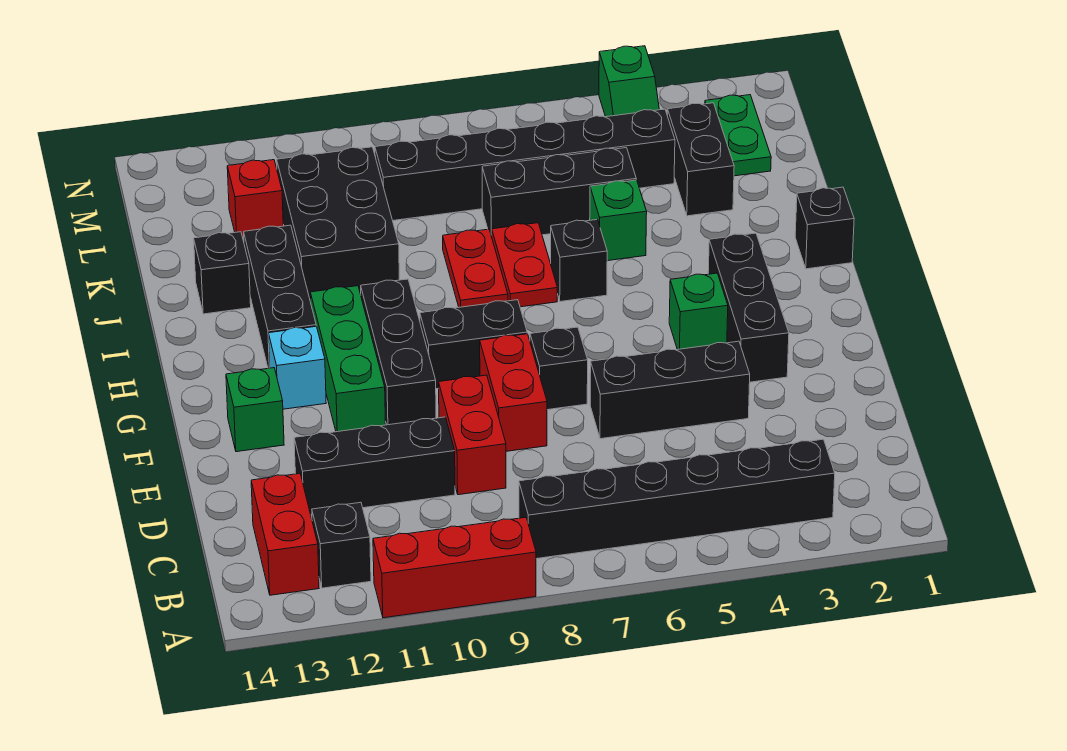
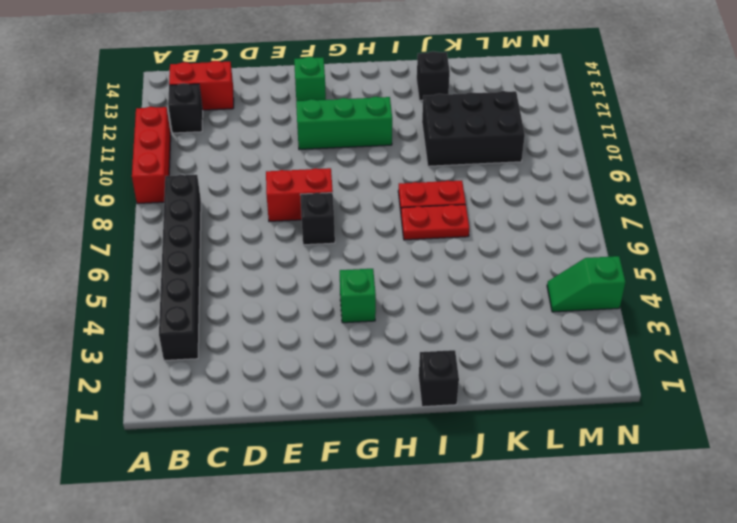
none -> red 1x2 brick [439,375,506,495]
none -> black 1x3 brick [294,417,455,515]
none -> black 1x3 brick [590,341,750,439]
none -> black 1x3 brick [708,233,789,382]

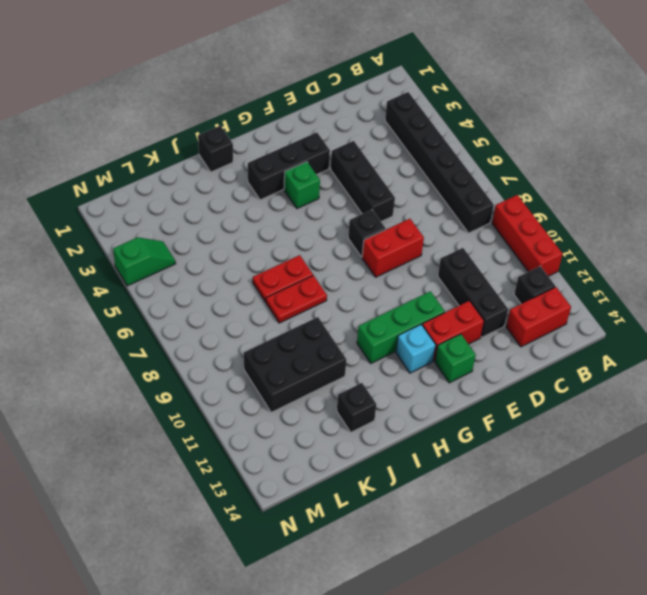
red 1x2 brick [422,301,484,361] -> red 1x2 brick moved to [439,375,506,495]
none -> black 1x3 brick [360,279,436,425]
none -> black 1x2 brick [420,300,527,389]
none -> black 1x3 brick [244,225,316,368]
none -> black 1x1 brick [551,220,607,302]

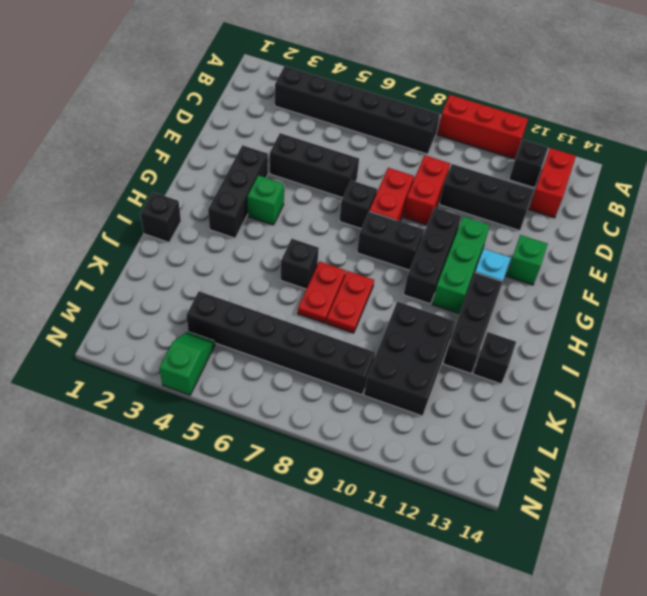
none -> green 1x1 brick [590,180,647,261]
none -> black 1x2 brick [667,103,734,216]
none -> black 1x3 brick [482,148,636,236]
none -> green 1x2 plate [705,95,771,176]

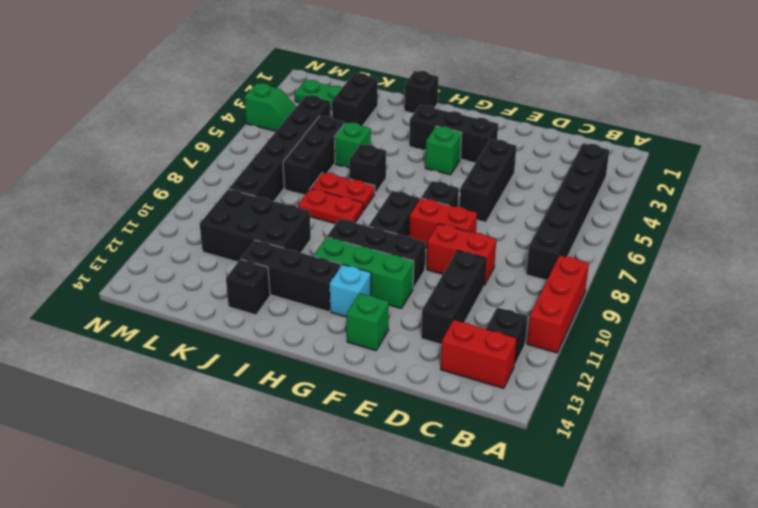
black 1x2 brick [332,73,378,126] -> black 1x2 brick turned to [667,103,734,216]
none -> red 1x1 brick [227,160,283,240]

